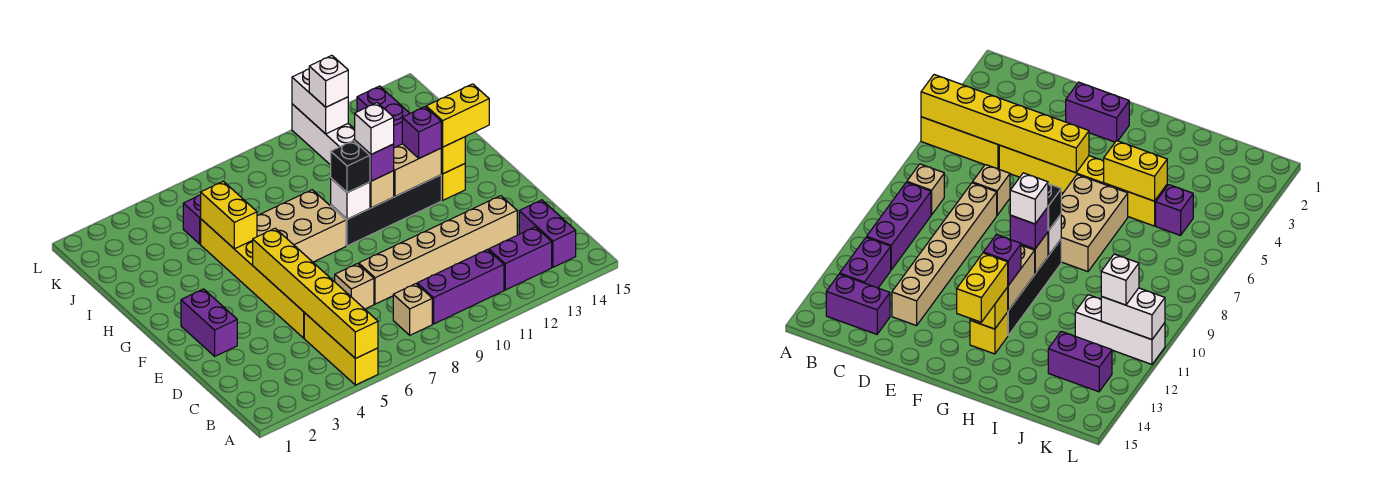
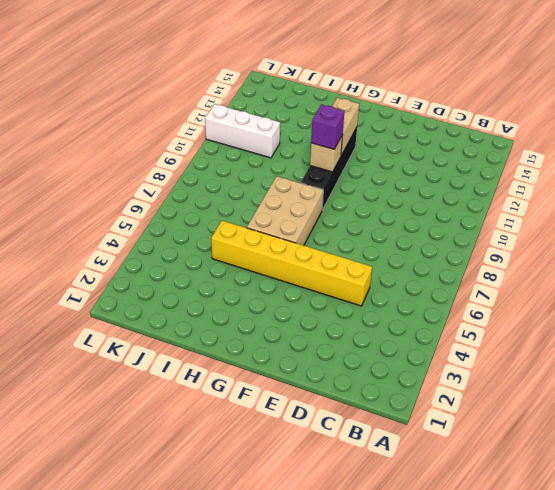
none -> yellow 1x3 brick [304,313,378,385]
none -> tan 1x1 brick [393,284,432,335]
none -> purple 1x3 brick [417,250,504,324]

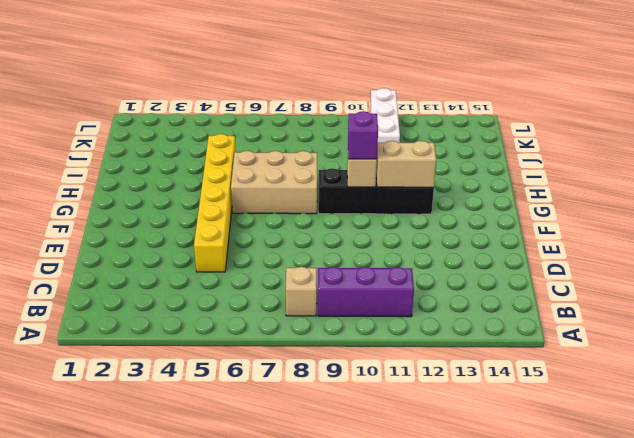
none -> yellow 1x3 brick [304,313,378,385]
none -> purple 1x2 brick [489,227,552,290]
none -> purple 1x2 brick [519,200,576,267]

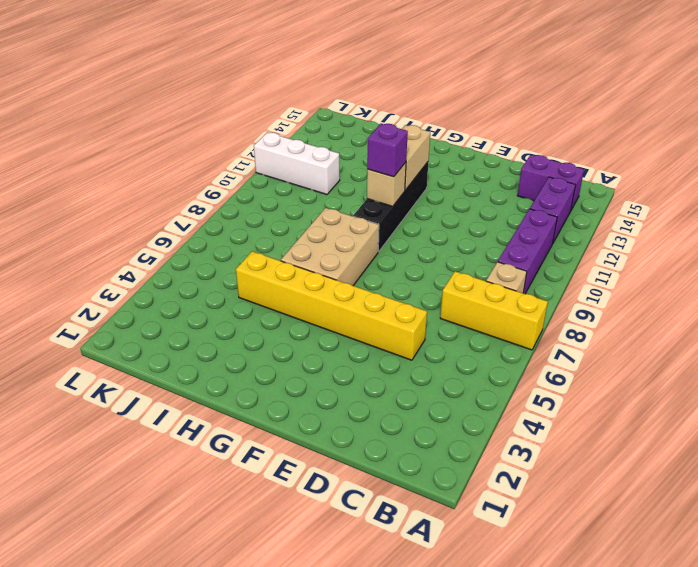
yellow 1x3 brick [440,271,548,350] -> yellow 1x3 brick moved to [304,313,378,385]
none -> tan 1x1 brick [335,264,374,309]
none -> tan 1x6 brick [359,196,517,304]
none -> purple 1x2 brick [181,289,237,356]

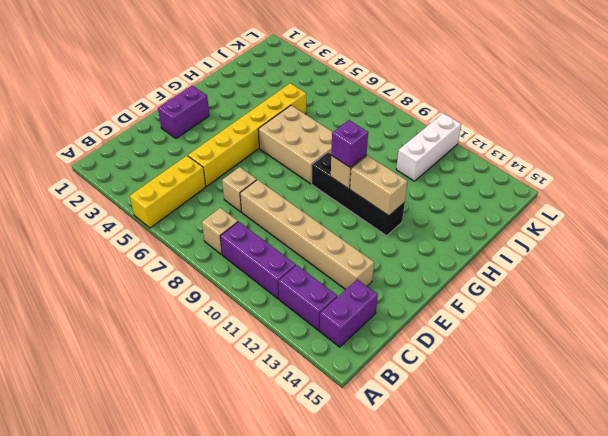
none -> yellow 1x1 brick [441,164,465,200]
none -> purple 1x1 brick [183,195,201,244]
none -> purple 1x2 brick [357,86,410,148]

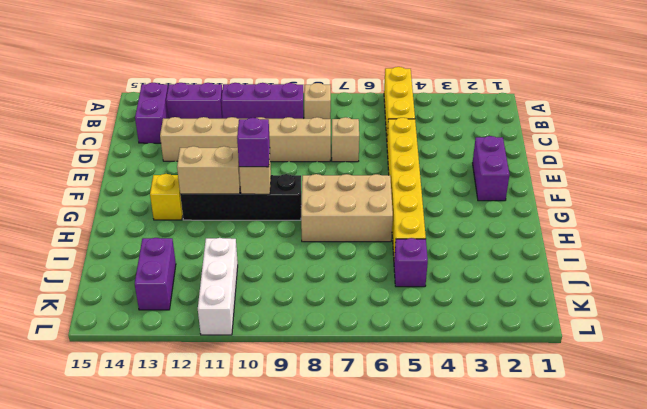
none -> yellow 1x6 brick [253,228,378,358]
none -> white 1x1 brick [331,178,370,219]
none -> yellow 1x1 brick [441,137,465,174]

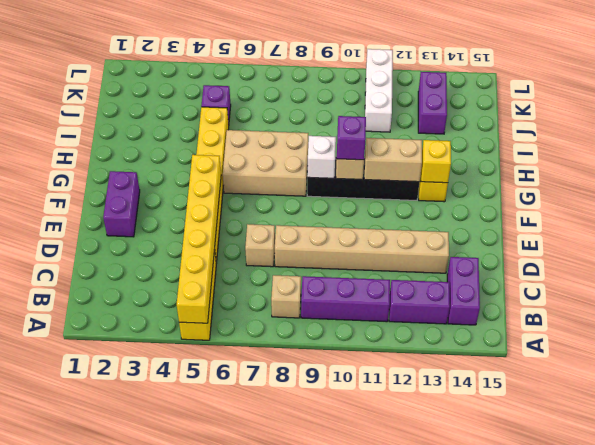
none -> yellow 1x2 brick [201,181,257,249]
none -> white 1x2 brick [292,69,348,134]
none -> black 1x1 brick [331,141,370,193]

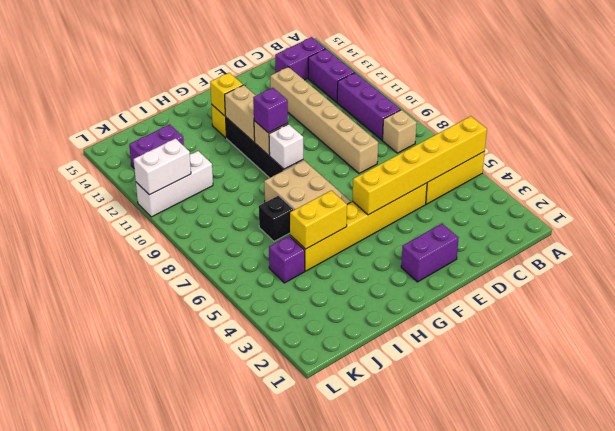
black 1x1 brick [259,196,294,241] -> black 1x1 brick moved to [331,141,370,193]
none -> tan 1x1 brick [335,264,374,309]
none -> purple 1x1 brick [402,107,441,158]
none -> yellow 1x2 brick [426,84,489,147]

